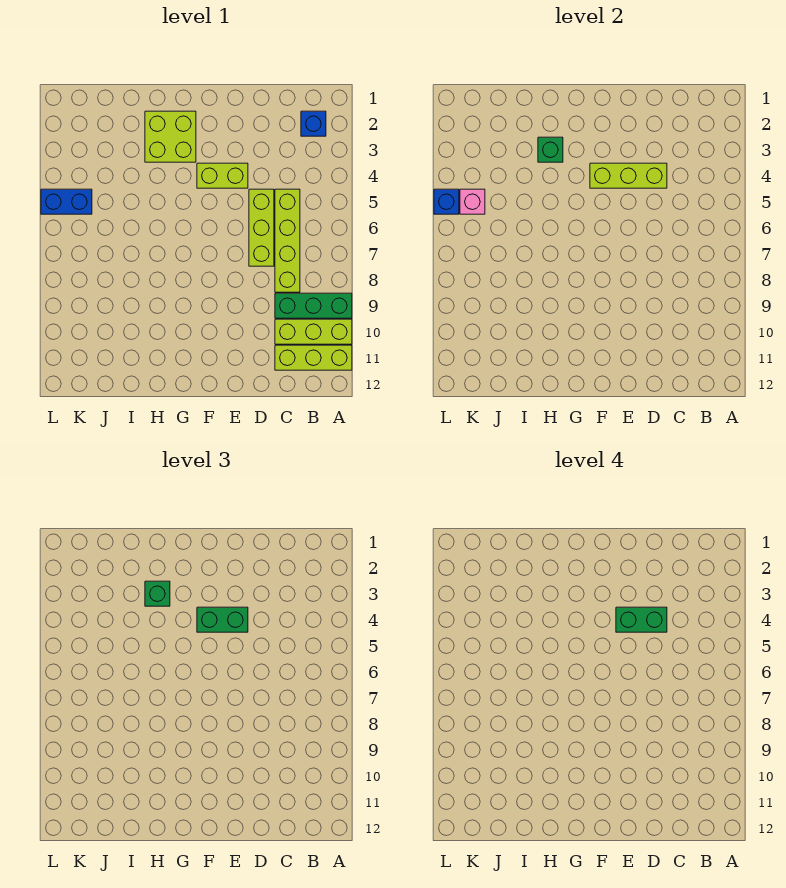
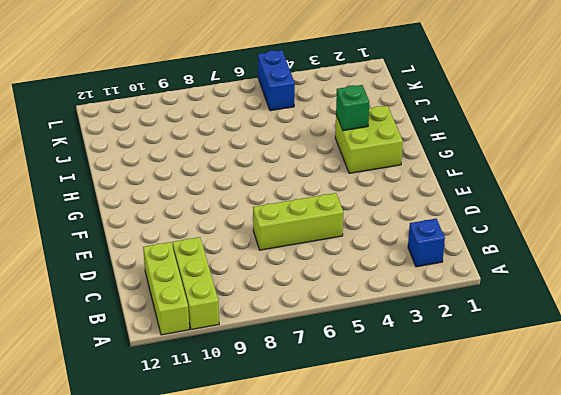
none -> green 1x3 brick [275,293,352,318]
none -> lime 1x4 brick [275,189,300,292]
none -> lime 1x2 brick [197,163,248,188]

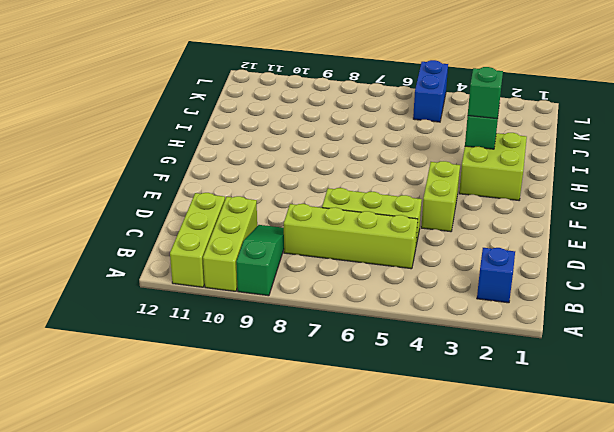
green 1x3 slope [236,225,284,296] -> green 1x3 brick [275,293,352,318]
none -> lime 1x3 brick [590,163,667,188]
none -> pink 1x1 brick [460,189,485,214]
none -> blue 1x1 brick [434,189,459,214]

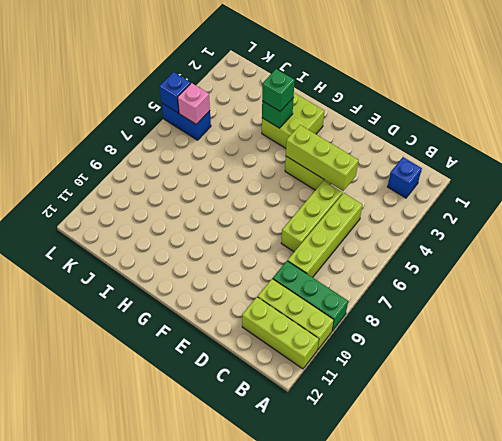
none -> green 1x2 brick [197,607,248,632]
none -> green 1x2 brick [616,607,667,632]

